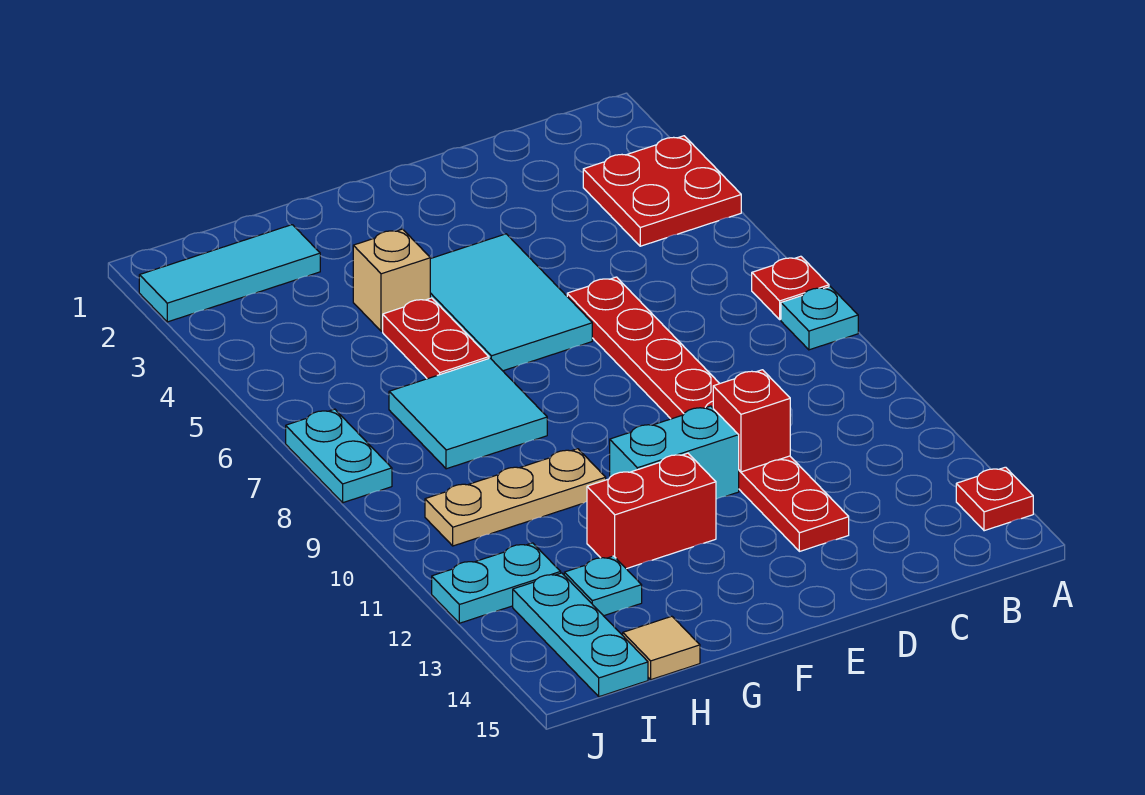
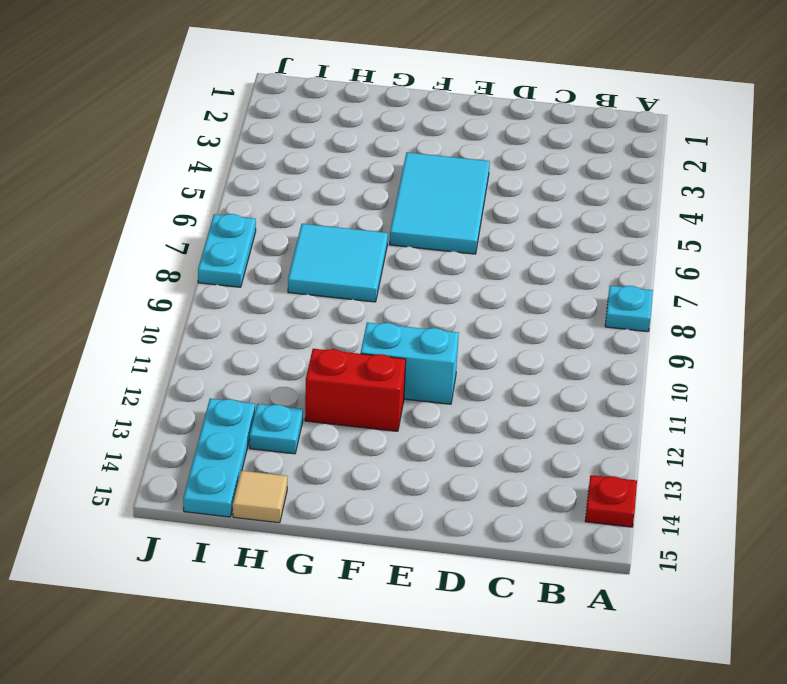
none -> red 2x2 plate [583,136,741,246]
none -> red 1x1 plate [752,256,829,320]
none -> red 1x8 plate [567,277,849,551]

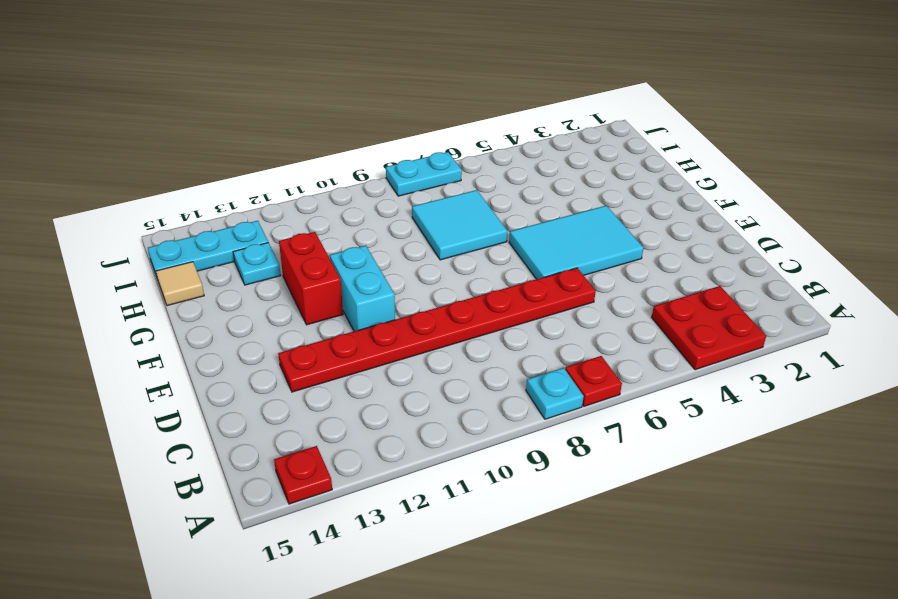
none -> tan 1x1 brick [353,229,430,331]
none -> red 1x2 plate [383,298,489,379]
none -> tan 1x3 plate [425,449,606,546]

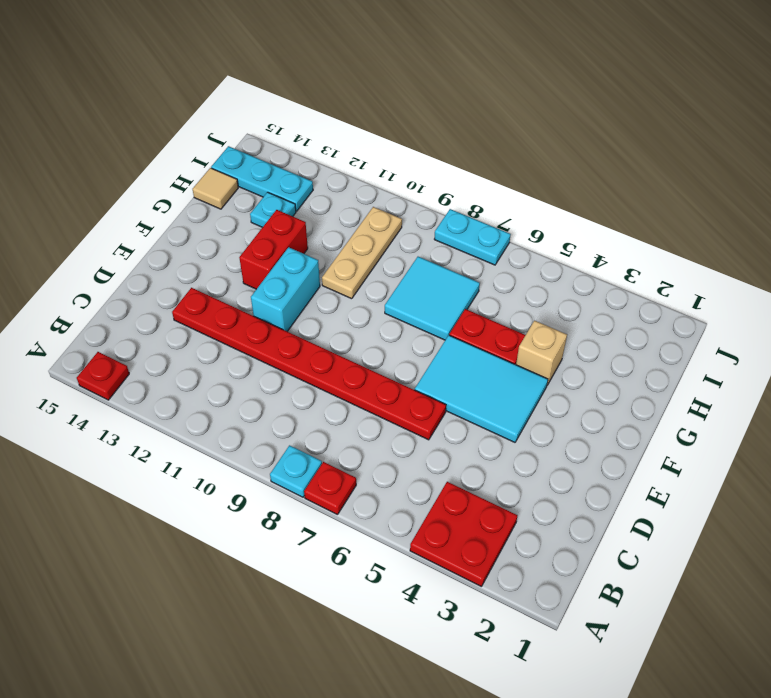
none -> cyan 1x3 tile [139,225,320,322]
none -> cyan 1x2 plate [432,543,561,623]
none -> red 1x1 brick [713,370,790,472]

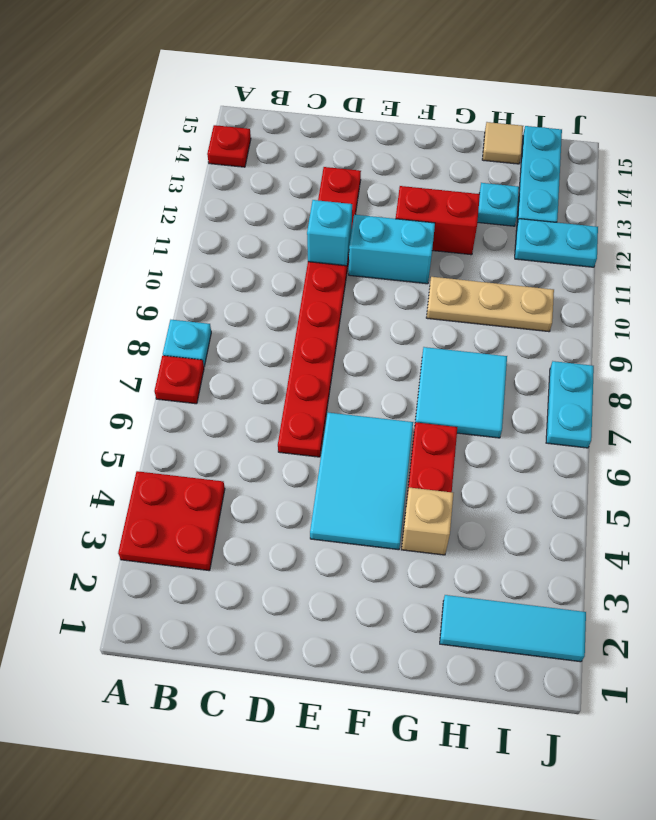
cyan 1x1 brick [307,200,352,266] -> red 1x1 brick [713,370,790,472]

